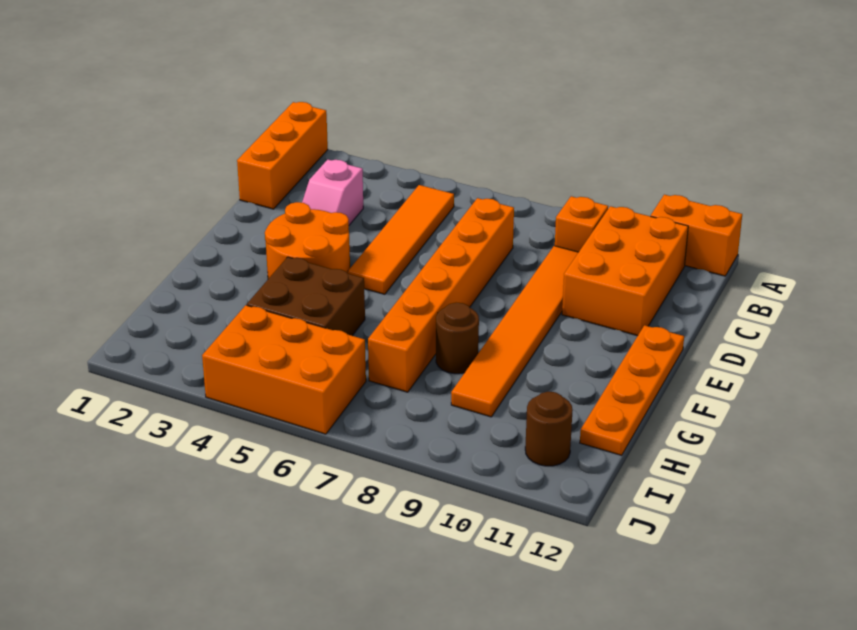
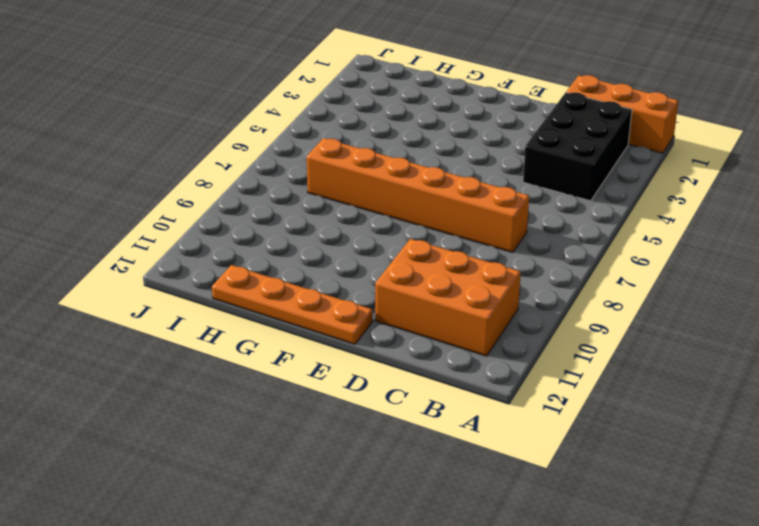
black 2x3 brick [523,93,632,201] -> pink 1x2 slope [302,160,363,225]
none -> orange 1x2 brick [651,195,742,276]
none -> orange 1x4 tile [348,185,454,294]
none -> orange 1x1 brick [555,196,608,252]

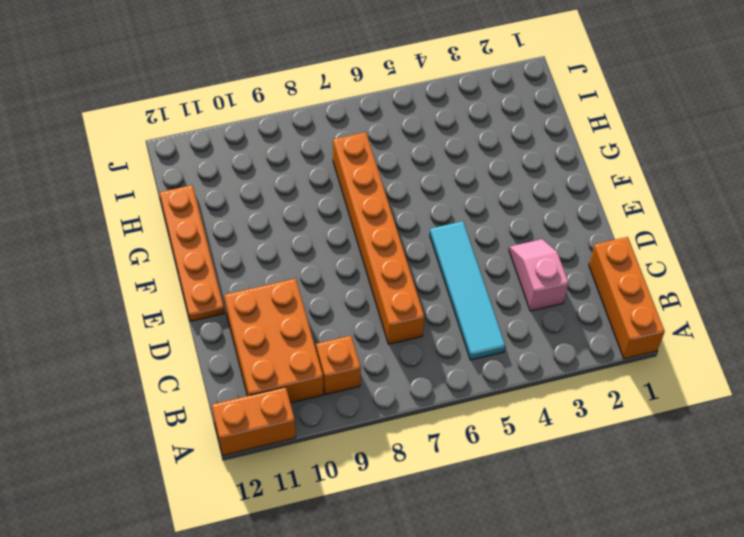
cyan 1x4 tile [430,221,505,360] -> orange 1x4 tile [348,185,454,294]
none -> orange 1x6 tile [451,246,578,417]
none -> orange 2x2 round brick [265,202,350,279]
none -> brown 2x2 brick [247,257,365,336]

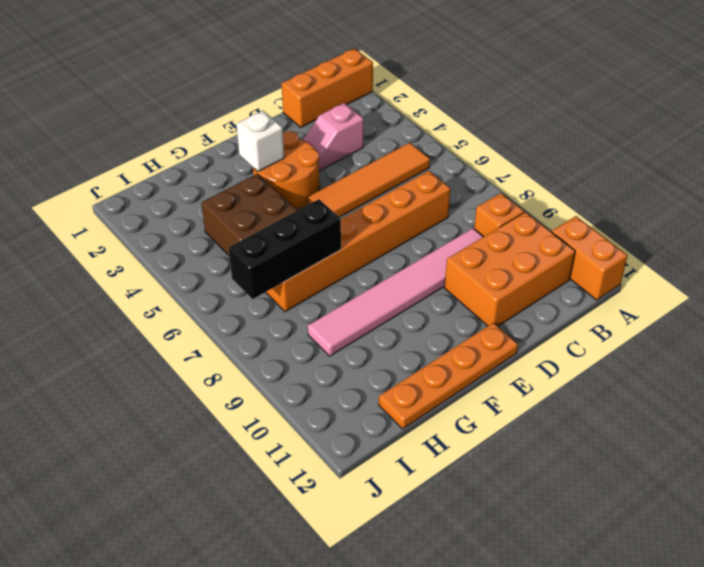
pink 1x6 tile [308,228,484,356] -> orange 1x6 tile [451,246,578,417]
white 1x1 brick [236,111,284,171] -> none
black 1x3 brick [229,199,341,299] -> none
none -> brown 1x1 round brick [436,303,479,374]
none -> orange 2x3 brick [202,305,366,434]
none -> brown 1x1 round brick [525,392,573,466]

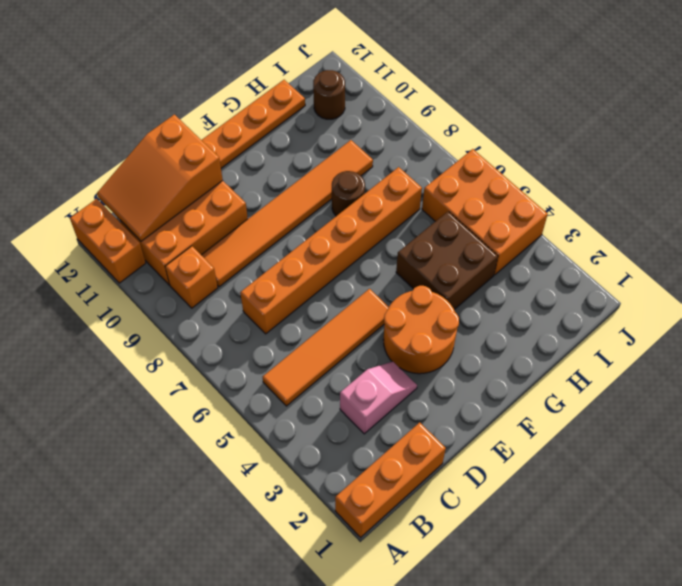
orange 2x3 slope [97,115,223,241] -> none

